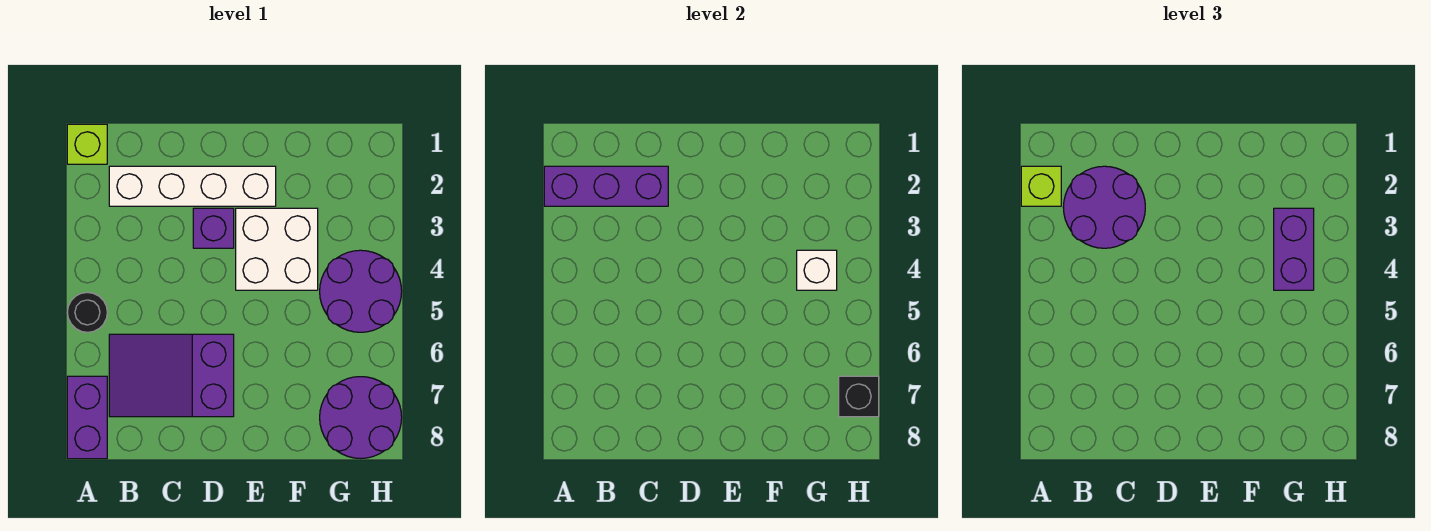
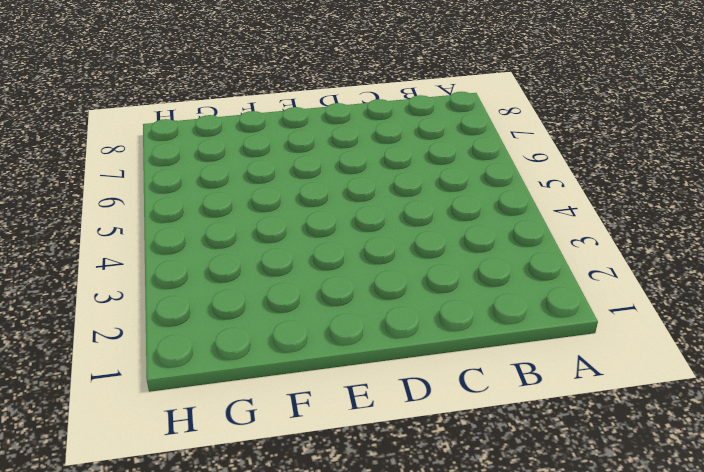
none -> lime 1x1 brick [67,124,107,164]
none -> black 1x1 round brick [67,292,107,332]
none -> purple 1x2 brick [67,376,107,459]

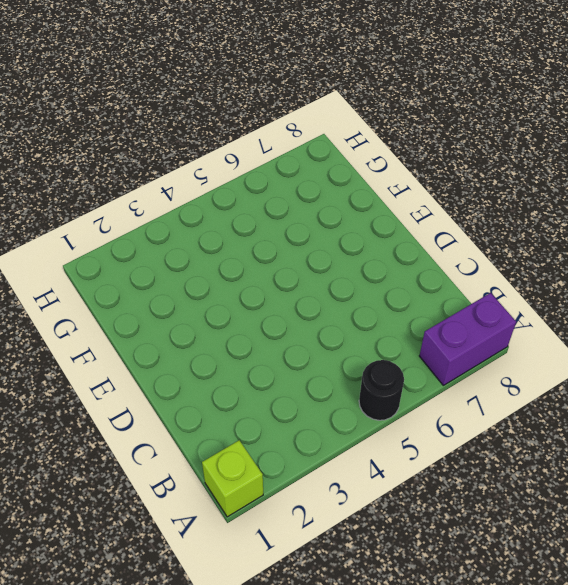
none -> white 1x4 brick [109,166,276,206]
none -> purple 2x3 slope [109,334,234,417]
none -> purple 1x1 brick [193,208,234,248]

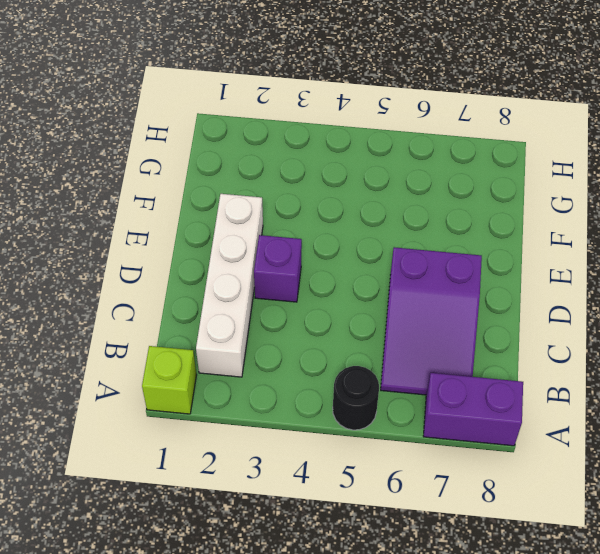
none -> white 2x2 brick [236,208,318,290]
none -> purple 2x2 round brick [320,250,402,332]
none -> purple 2x2 round brick [320,377,402,459]

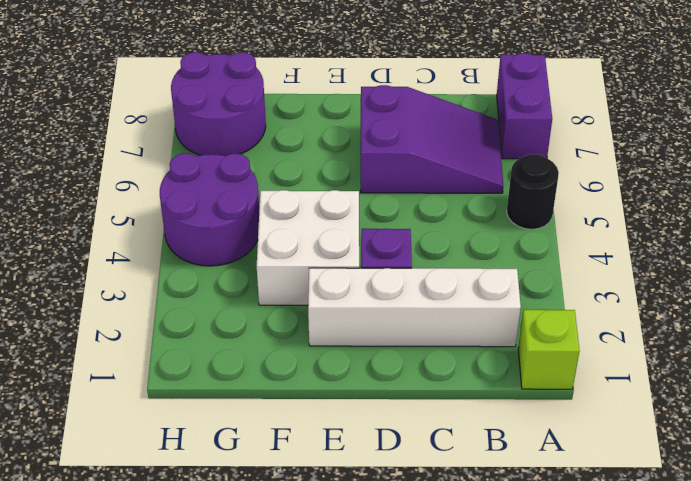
none -> purple 1x3 brick [544,166,668,206]
none -> white 1x1 brick [797,250,837,290]
none -> black 1x1 brick [839,376,879,417]

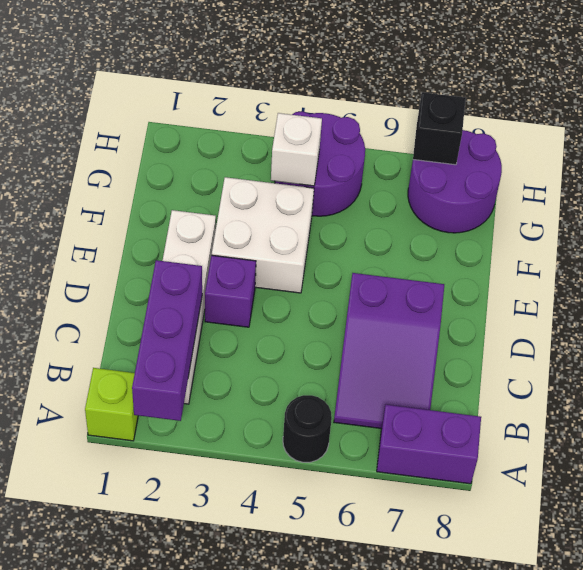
none -> lime 1x1 brick [1021,166,1061,206]
none -> purple 2x2 round brick [1063,166,1145,248]
none -> purple 1x2 brick [1274,208,1314,290]

